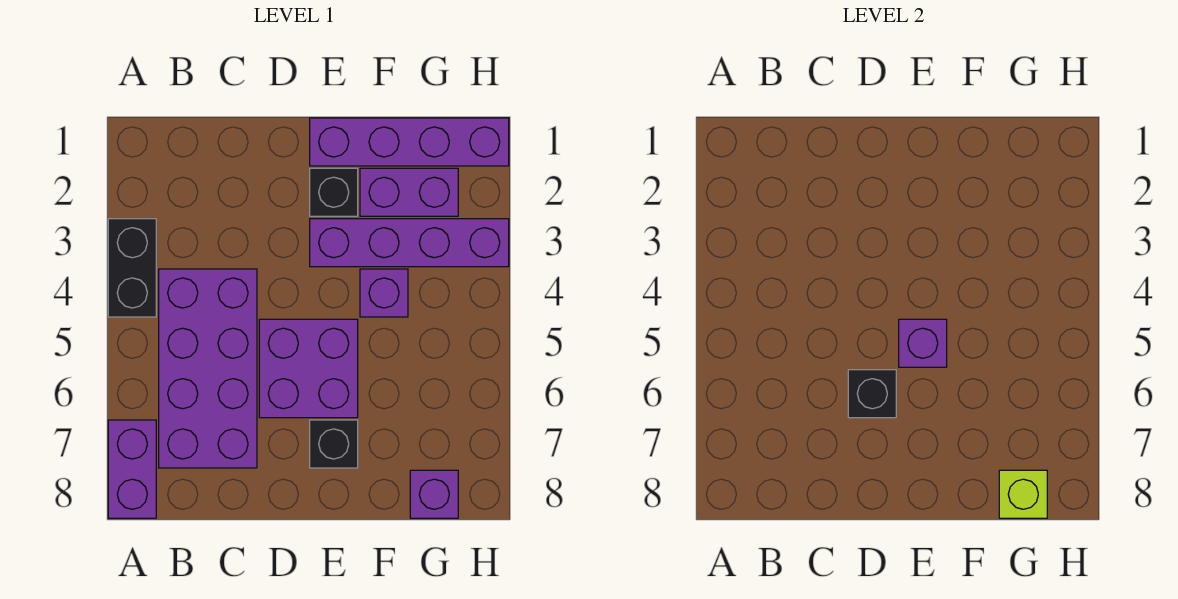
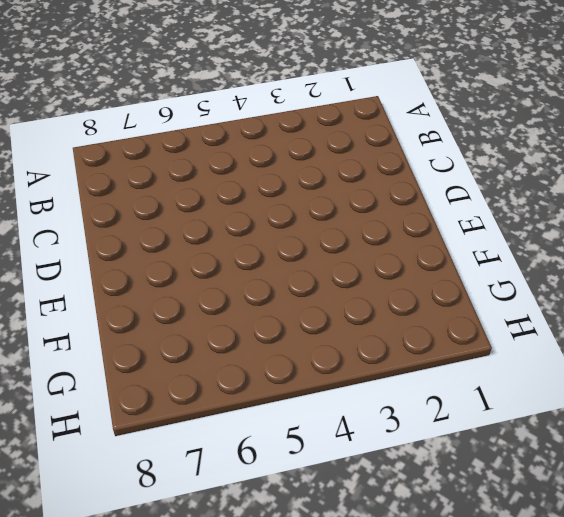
none -> black 1x2 brick [108,219,156,317]
none -> purple 1x2 brick [108,420,156,518]
none -> purple 2x4 brick [159,269,257,468]

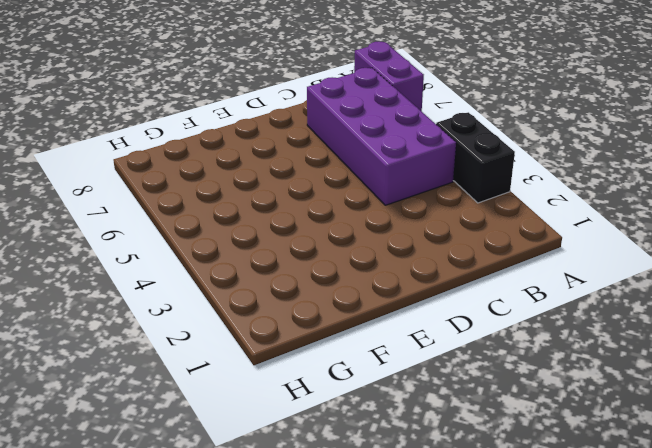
none -> purple 2x2 brick [259,319,358,418]
none -> purple 1x4 brick [310,118,509,166]
none -> black 1x1 brick [310,168,358,216]

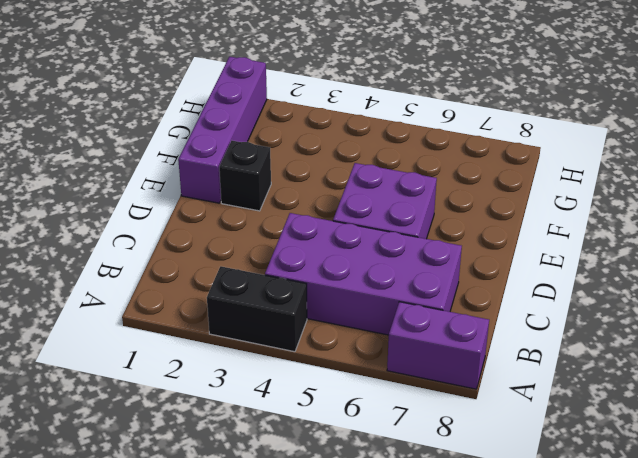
none -> purple 1x4 brick [310,219,509,267]
none -> black 1x1 brick [310,420,358,468]
none -> purple 1x2 brick [360,168,458,216]

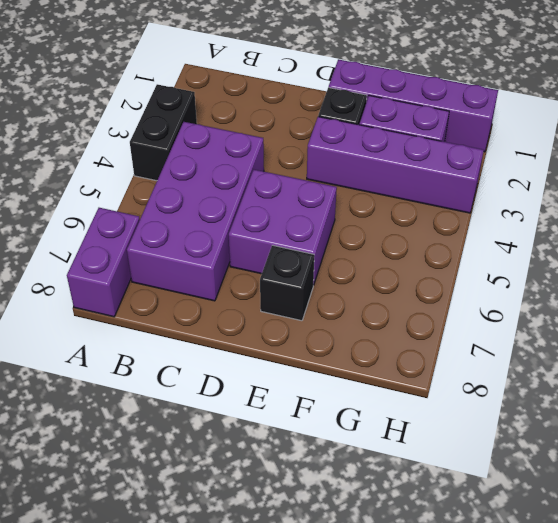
none -> purple 1x1 brick [360,269,408,317]
none -> purple 1x1 brick [410,470,458,518]
none -> black 1x1 brick [848,370,896,418]

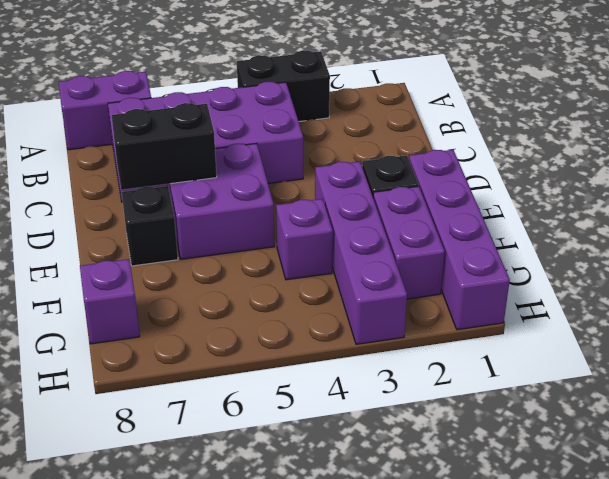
black 1x2 brick [111,103,217,190] -> black 1x1 brick [848,370,896,418]
none -> purple 1x1 brick [899,319,947,367]
none -> lime 1x1 brick [999,470,1047,518]

